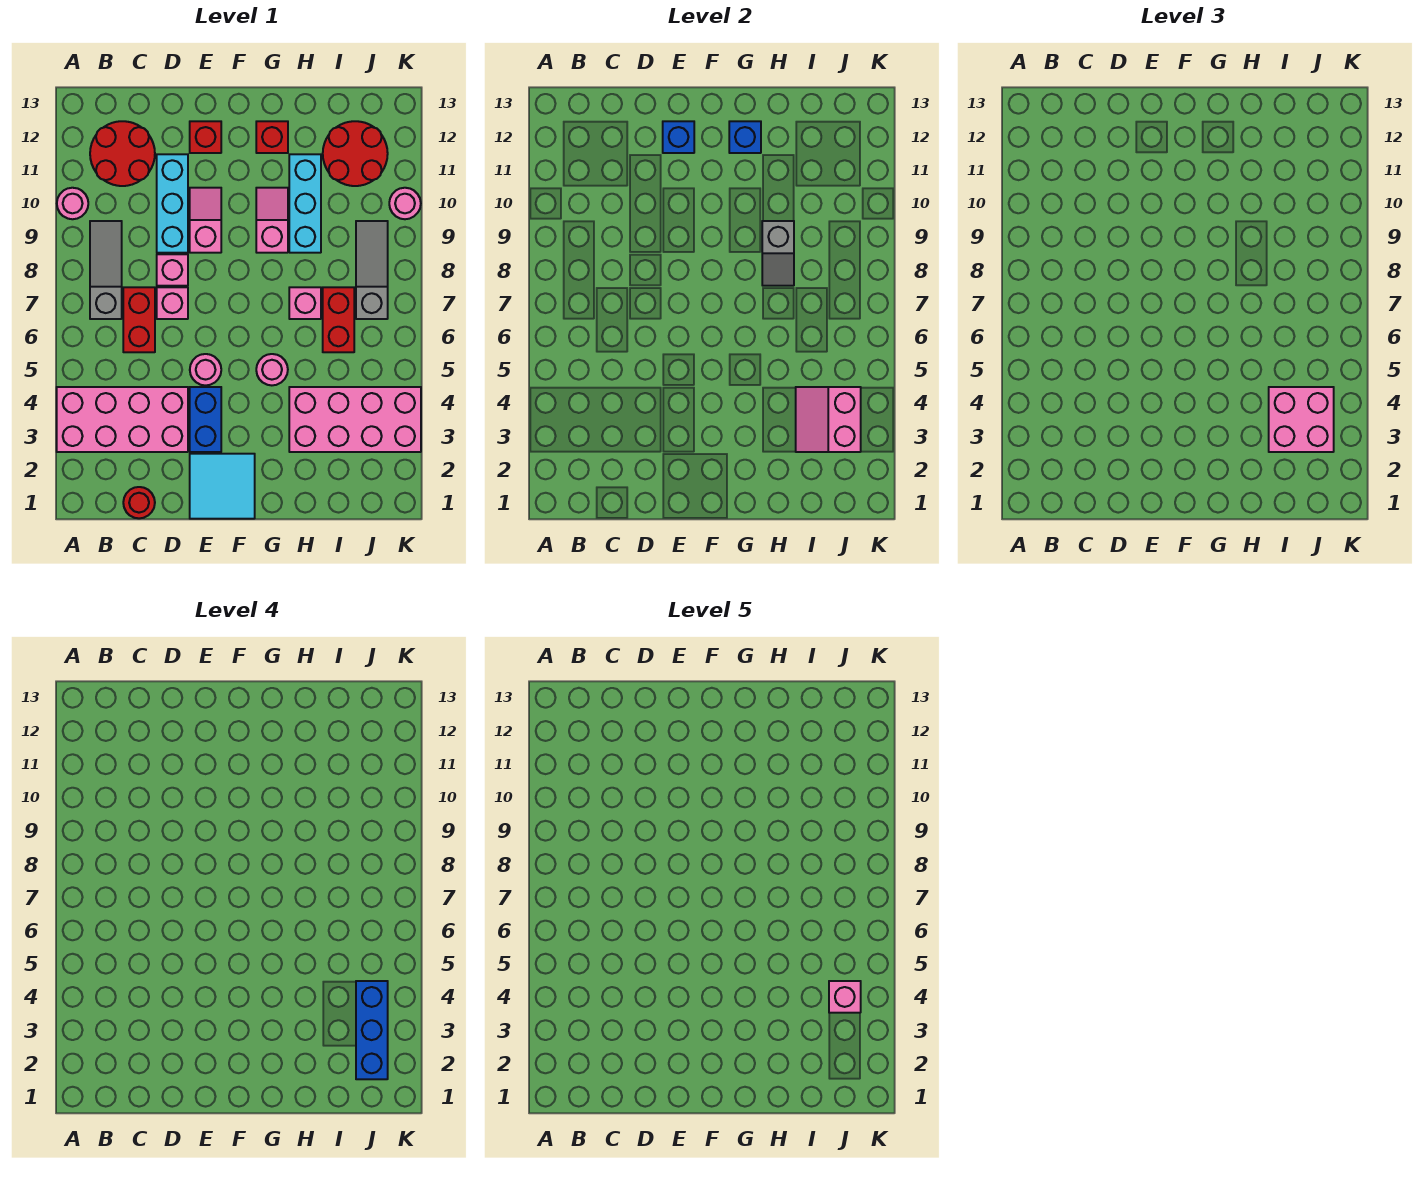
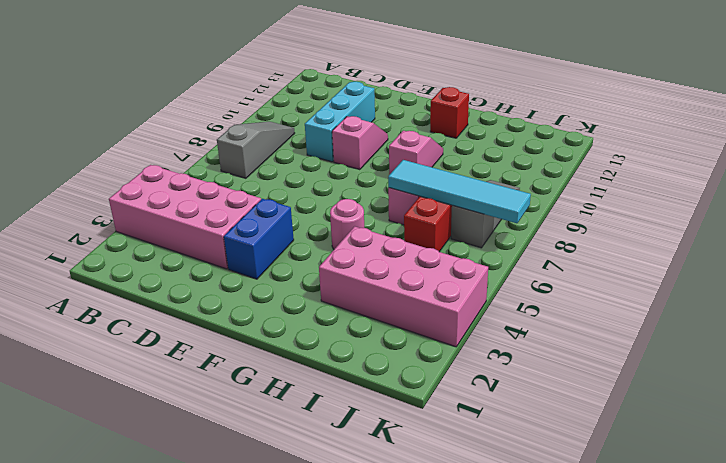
cyan 1x4 tile [388,160,531,223] -> none
none -> pink 1x1 round brick [57,188,88,219]
none -> red 2x2 round brick [90,121,155,186]
none -> red 1x1 round brick [123,487,155,518]
none -> red 1x2 brick [123,287,155,352]

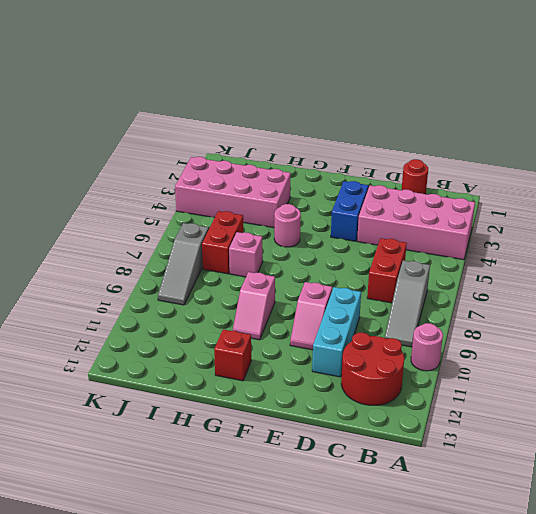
none -> pink 1x1 brick [157,287,188,319]
none -> pink 1x1 brick [157,254,188,286]
none -> cyan 2x2 tile [190,454,255,519]
none -> pink 1x1 round brick [190,354,221,386]

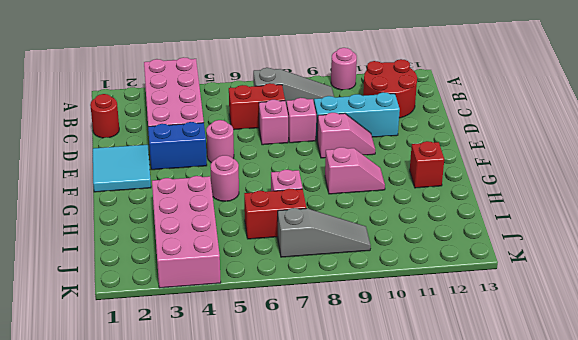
none -> red 1x1 brick [190,121,221,153]
none -> cyan 1x3 brick [289,154,321,253]
none -> red 2x2 round brick [323,121,388,186]
none -> pink 1x1 round brick [389,188,421,219]

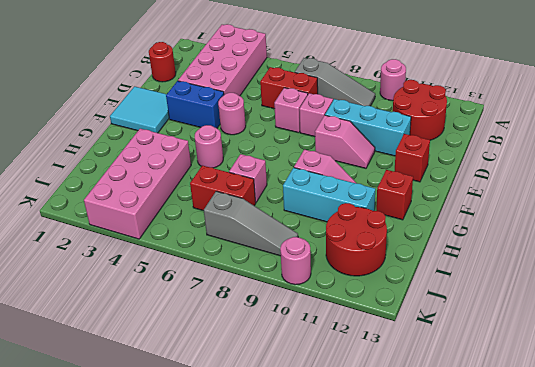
none -> blue 1x1 brick [663,121,694,153]
none -> blue 1x1 brick [729,121,761,153]
none -> grey 1x2 slope [762,221,794,286]
none -> pink 2x2 slope [796,387,861,452]

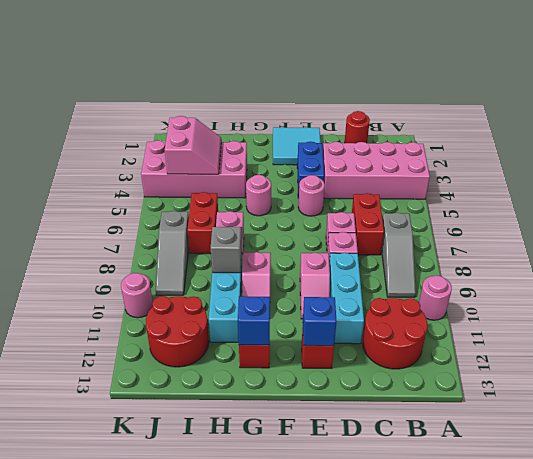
none -> pink 2x2 brick [1269,387,1334,452]
none -> blue 1x3 brick [356,981,388,1079]
none -> pink 1x1 brick [829,981,861,1013]

